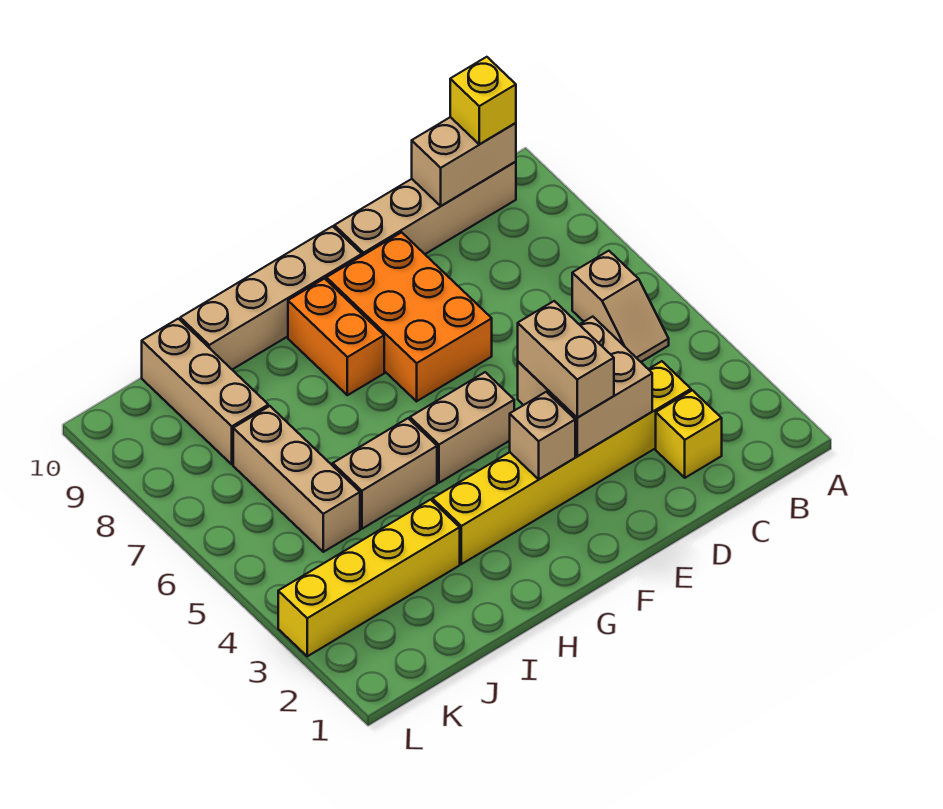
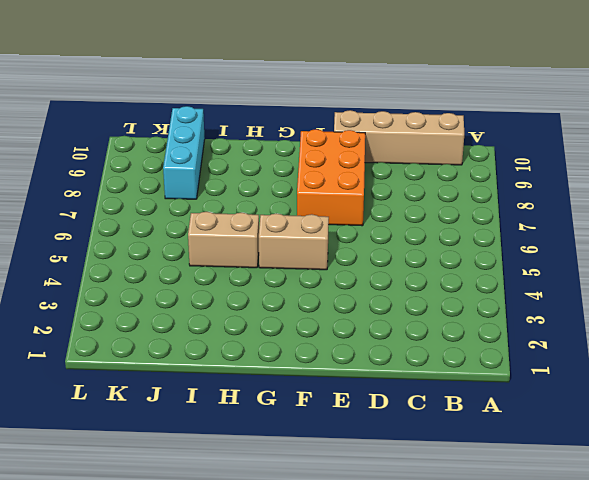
cyan 1x3 brick [163,106,205,199] -> tan 1x3 brick [142,319,268,464]
none -> tan 1x2 slope [572,251,669,362]
none -> yellow 1x1 brick [656,390,722,478]
none -> yellow 1x6 brick [432,361,691,564]

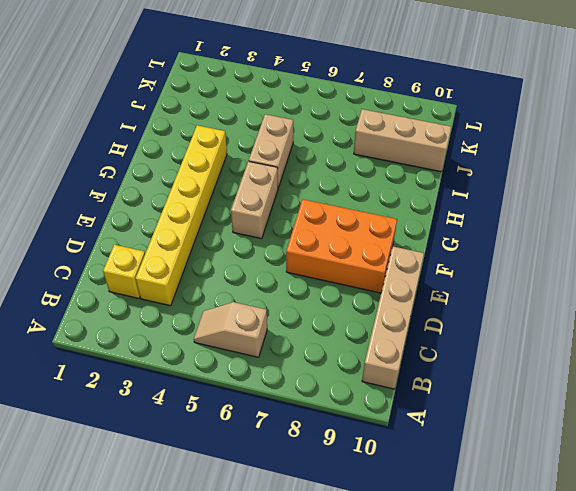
none -> tan 1x4 brick [180,226,362,369]
none -> orange 1x2 brick [288,279,384,395]
none -> yellow 1x4 brick [278,500,460,656]

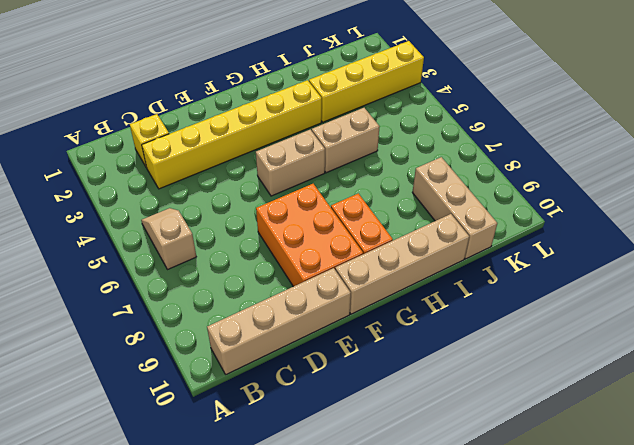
none -> tan 1x3 brick [233,406,360,552]
none -> tan 1x2 brick [412,117,516,206]
none -> tan 2x2 brick [518,317,652,456]

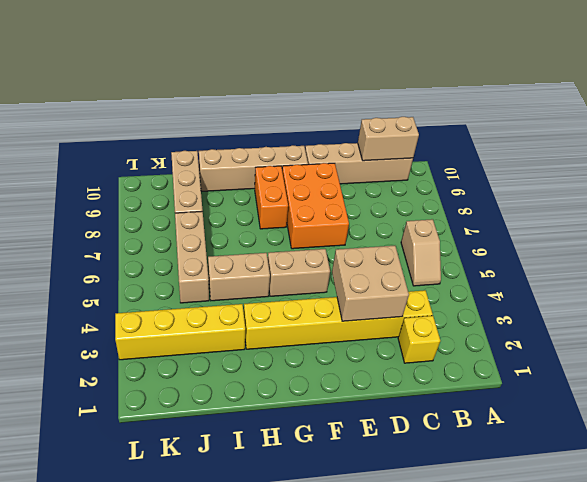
none -> tan 1x1 brick [510,392,575,479]
none -> yellow 1x1 brick [450,57,516,144]
none -> tan 1x2 brick [518,301,614,418]

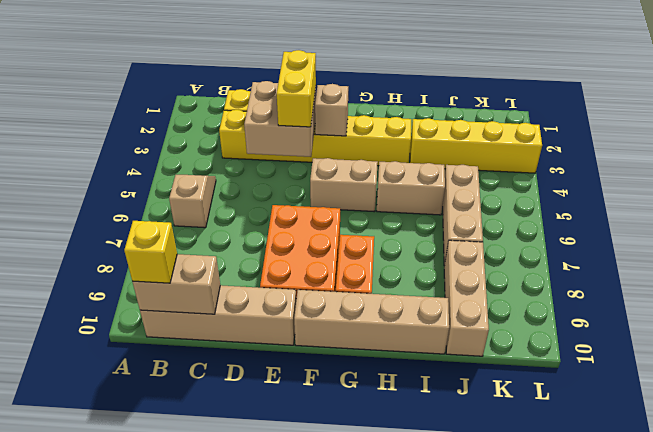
yellow 1x2 brick [277,50,316,127] -> tan 1x2 brick [518,301,614,418]

